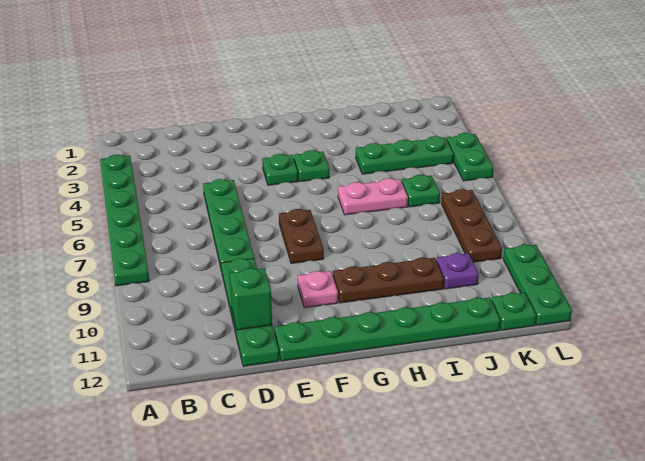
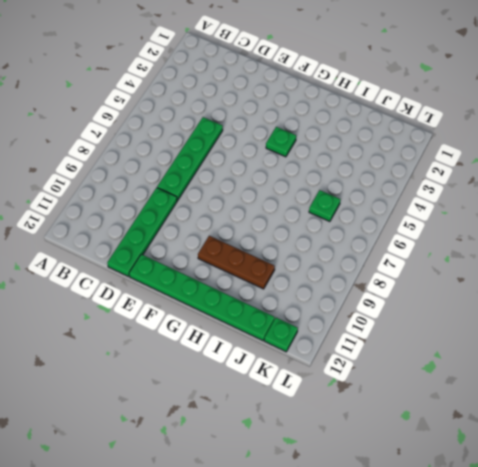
none -> green 1x6 plate [100,155,149,286]
none -> green 1x1 plate [262,154,298,185]
none -> brown 1x2 plate [279,209,324,263]

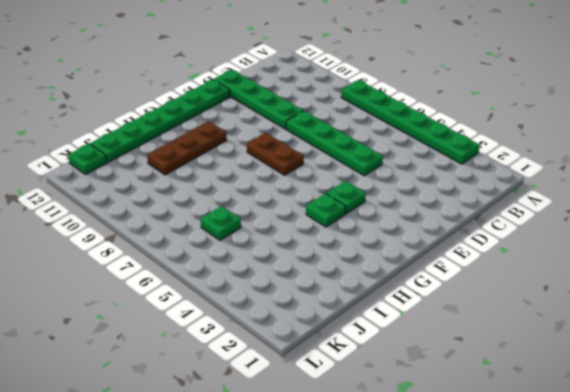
none -> pink 1x1 plate [298,271,338,308]
none -> pink 1x2 plate [338,178,408,215]
none -> green 1x3 plate [356,136,454,174]

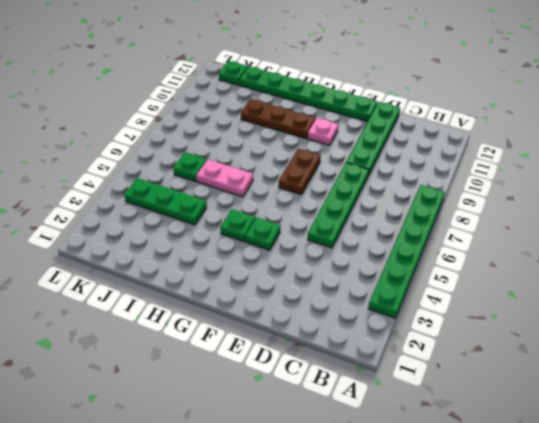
none -> purple 1x1 plate [436,253,479,289]
none -> brown 1x3 plate [441,189,502,262]
none -> green 1x2 plate [447,133,494,181]

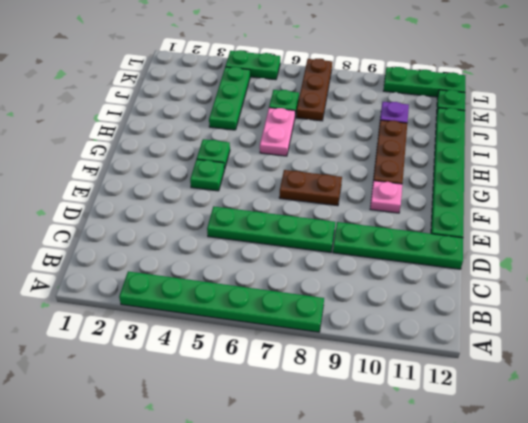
brown 1x3 plate [296,59,332,121] -> brown 1x3 plate turned to [441,189,502,262]
none -> green 1x1 brick [230,268,272,330]

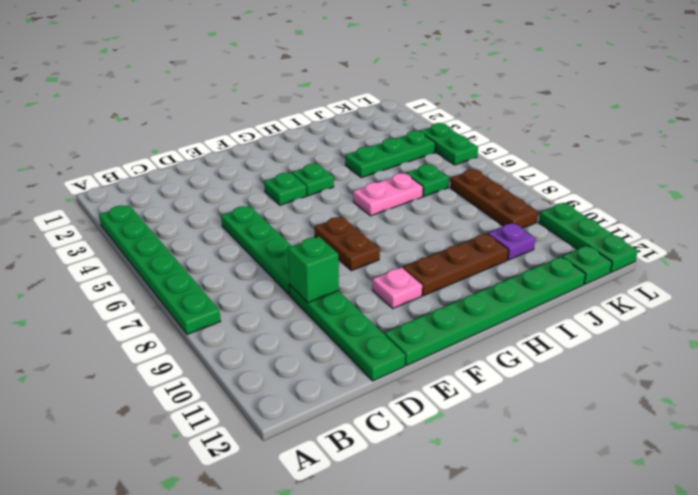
green 1x1 brick [288,237,339,303] -> green 1x1 brick moved to [230,268,272,330]

